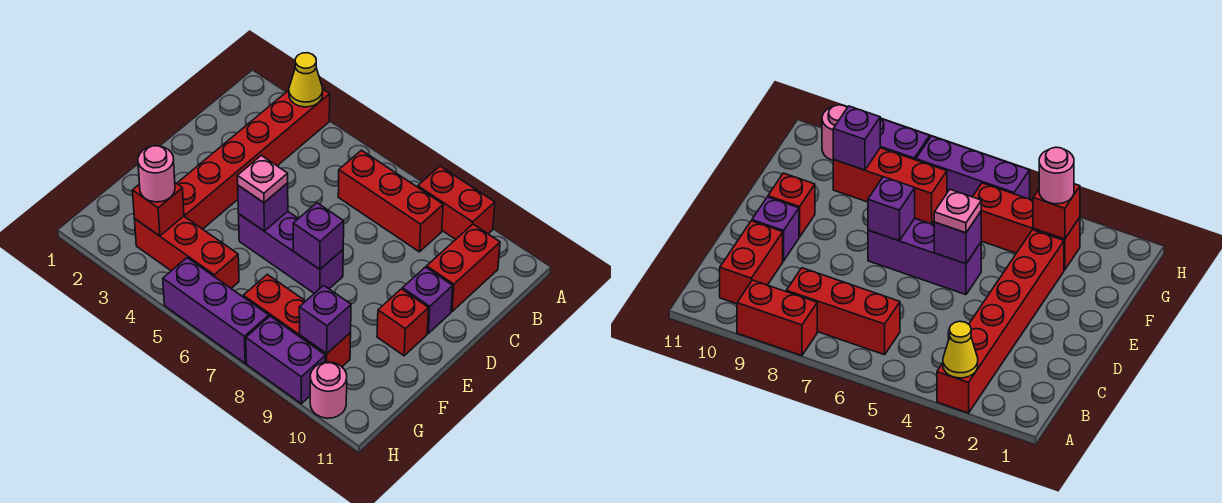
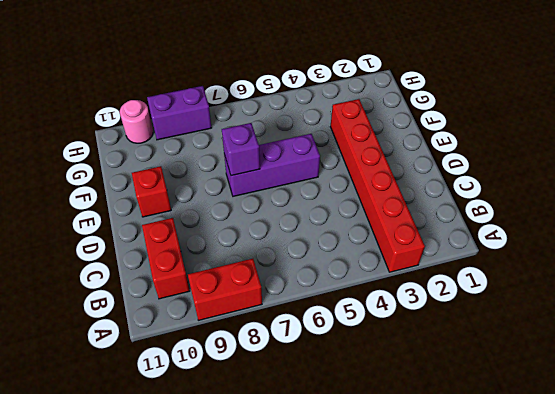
none -> red 1x3 brick [338,150,443,252]
none -> purple 1x1 brick [402,267,453,333]
none -> red 1x3 brick [135,216,239,288]

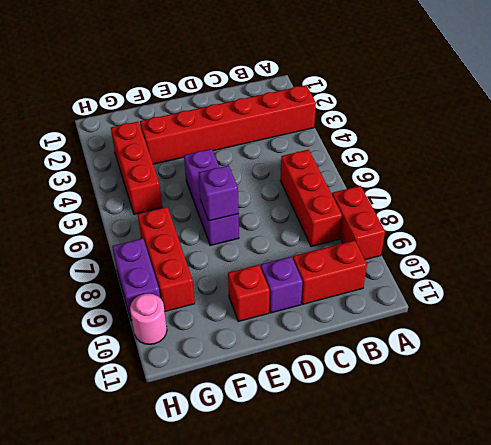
none -> purple 1x3 brick [163,258,269,363]
none -> yellow 1x1 cone [289,53,323,107]
none -> purple 1x1 brick [238,183,288,231]

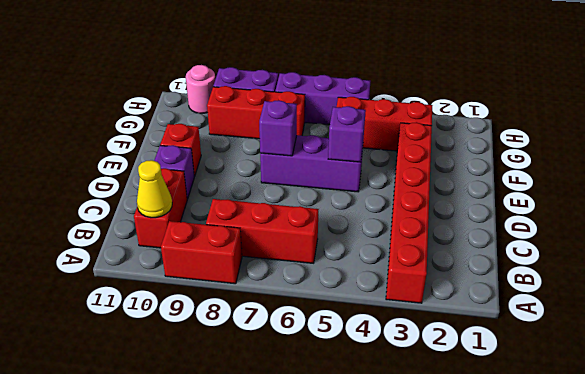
yellow 1x1 cone [137,160,172,218] -> yellow 1x1 cone moved to [289,53,323,107]
none -> red 1x1 brick [132,183,184,236]
none -> purple 1x1 brick [299,285,351,354]
none -> pink 1x1 plate [237,155,288,203]

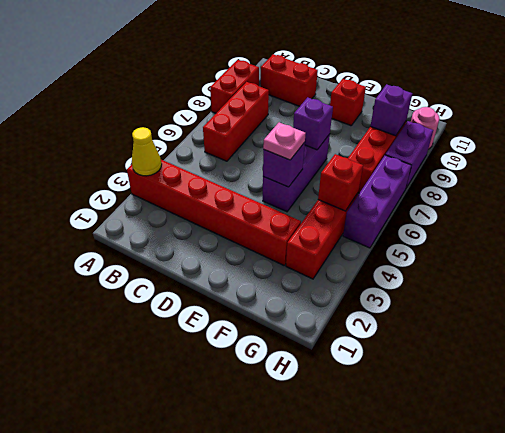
red 1x1 brick [318,154,363,211] -> red 1x1 brick moved to [132,183,184,236]
none -> purple 1x1 brick [402,267,453,333]
none -> pink 1x1 round brick [138,146,175,202]

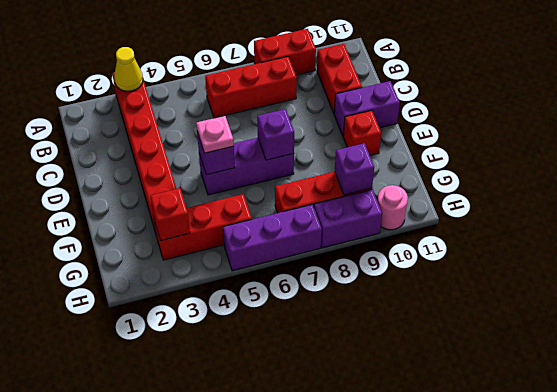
purple 1x2 brick [334,81,400,136] -> purple 1x1 brick [402,267,453,333]
none -> pink 1x1 round brick [138,146,175,202]

